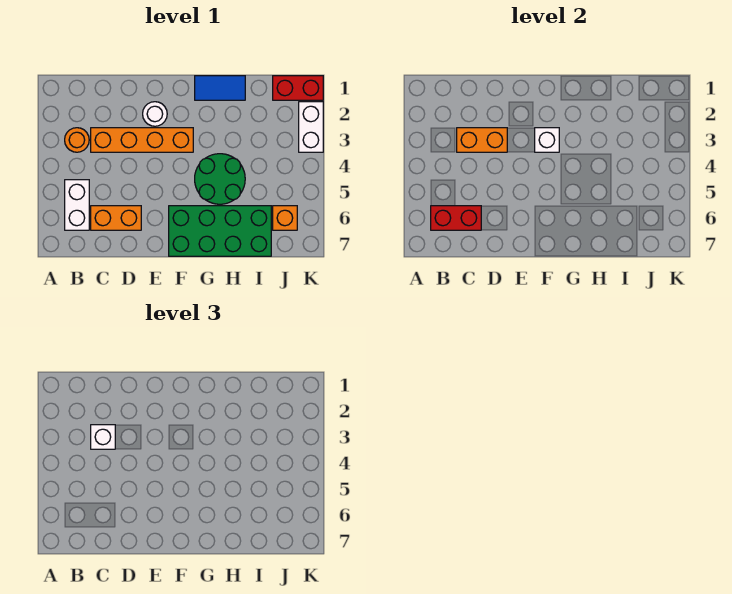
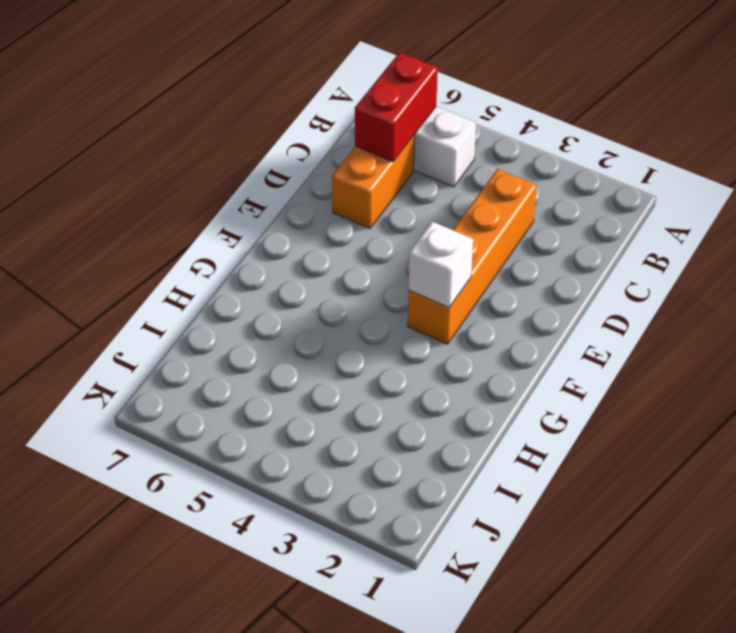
none -> orange 1x1 round brick [65,128,89,152]
none -> white 1x1 round brick [143,102,167,126]
none -> green 2x4 brick [169,206,271,256]

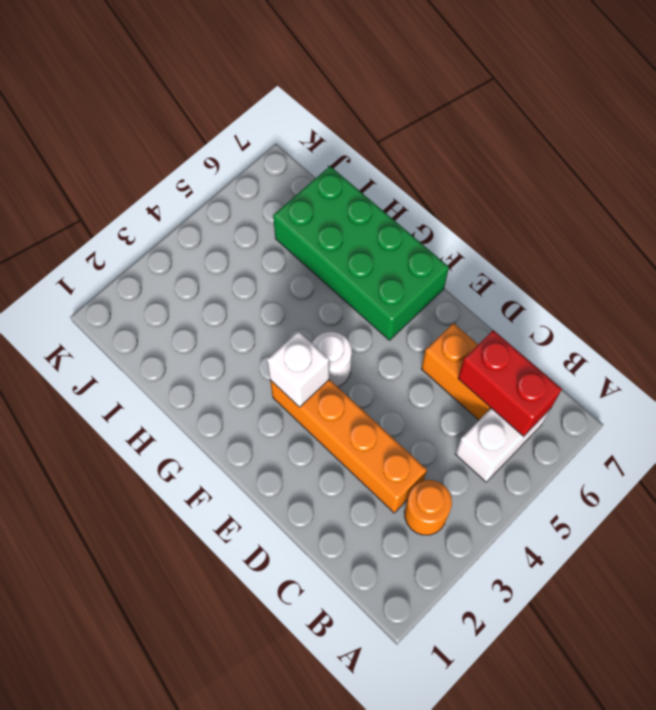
white 1x1 round brick [312,332,352,387] -> white 1x1 round brick moved to [143,102,167,126]
none -> blue 1x2 tile [195,76,245,100]
none -> green 2x2 round brick [195,154,245,204]
none -> red 1x2 brick [273,76,323,100]

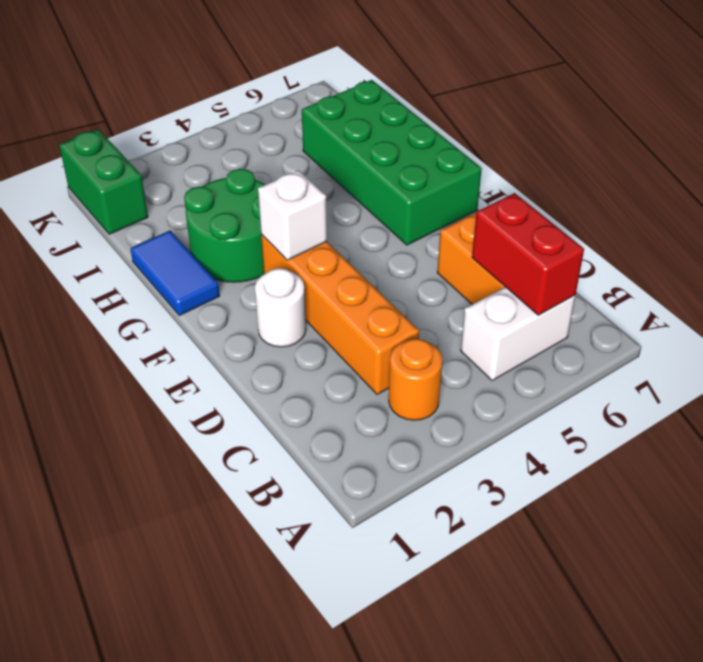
green 2x2 round brick [184,169,266,282] -> green 2x2 round brick moved to [195,154,245,204]
green 1x2 brick [59,129,148,234] -> red 1x2 brick [273,76,323,100]
none -> orange 1x1 brick [273,206,297,230]
none -> white 1x2 brick [299,102,323,152]
none -> orange 1x2 brick [457,128,507,152]

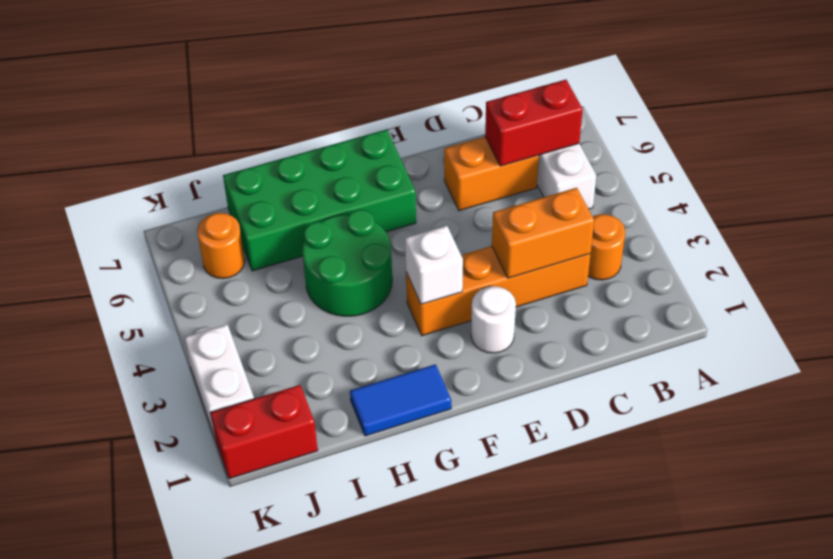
orange 1x1 round brick [197,213,245,279] -> orange 1x1 brick [273,206,297,230]
none -> white 1x1 brick [91,425,115,449]

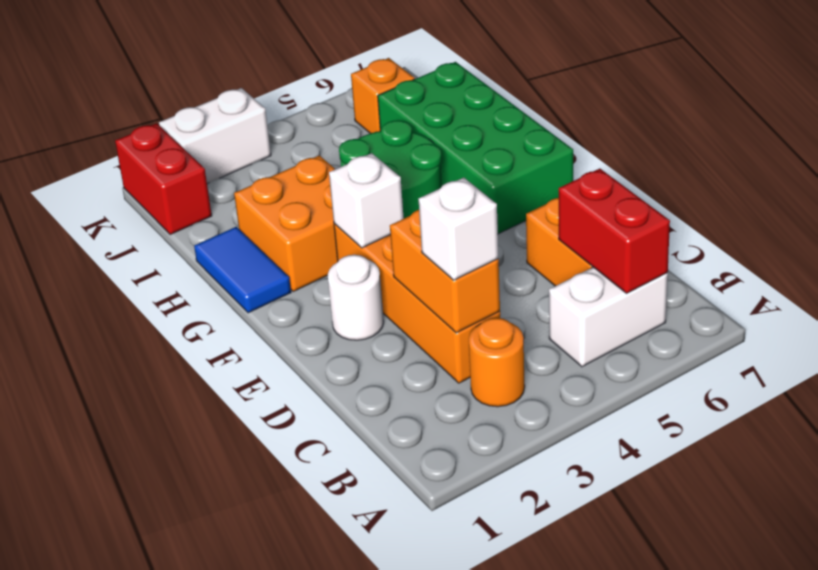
orange 2x2 brick [234,155,338,292] -> none

